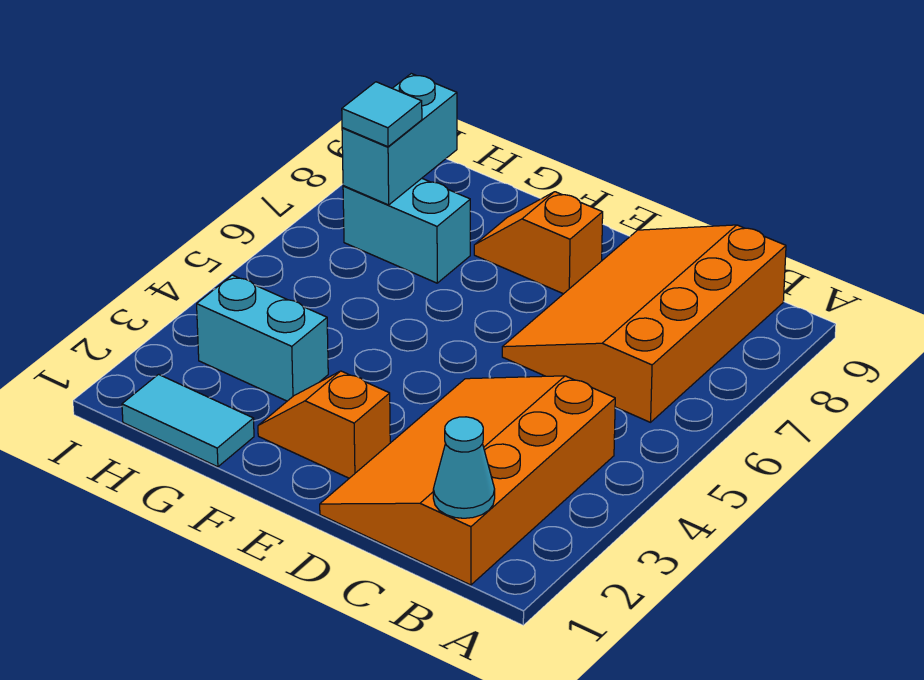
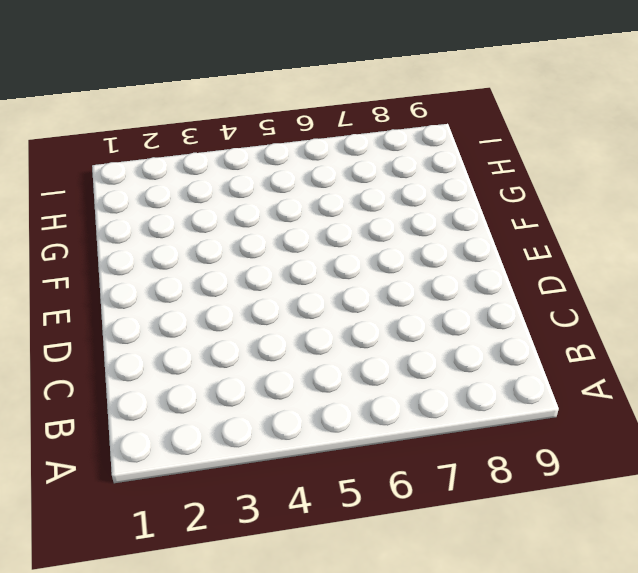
none -> orange 3x4 slope [320,376,615,585]
none -> orange 3x4 slope [502,225,786,422]

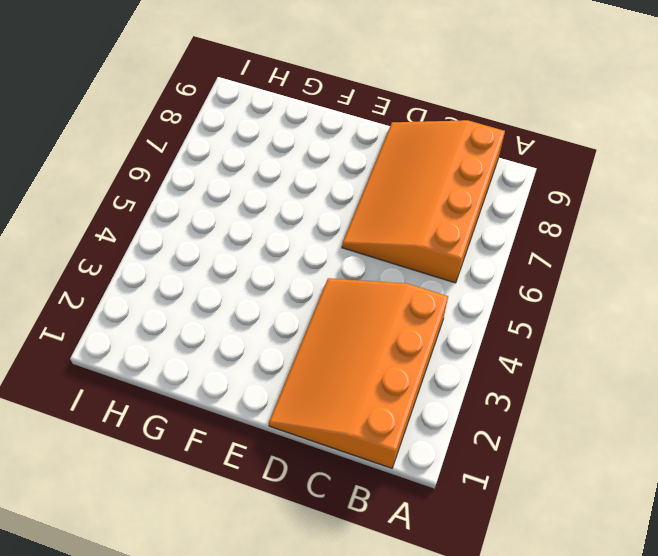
none -> orange 1x2 slope [258,371,390,478]
none -> orange 1x2 slope [474,192,603,294]

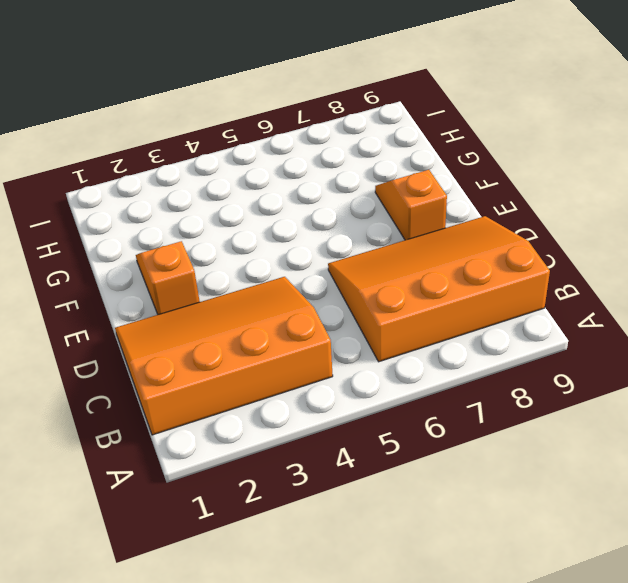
none -> cyan 1x2 tile [122,374,254,467]
none -> cyan 1x2 brick [197,275,328,401]

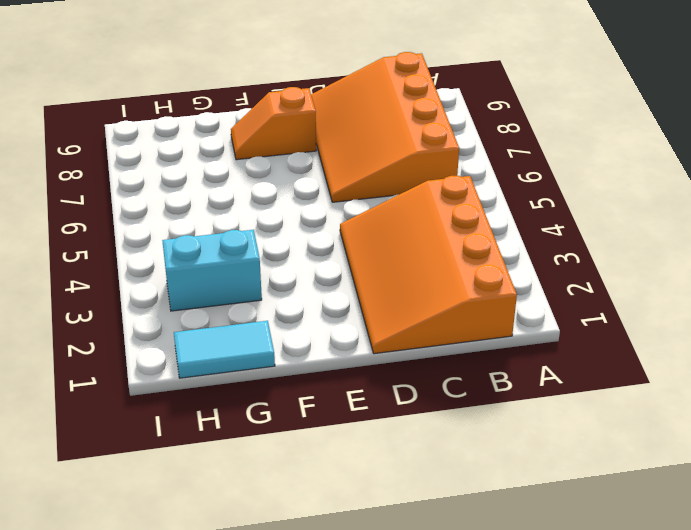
none -> orange 1x2 slope [258,371,390,478]
none -> cyan 1x2 brick [343,178,470,283]

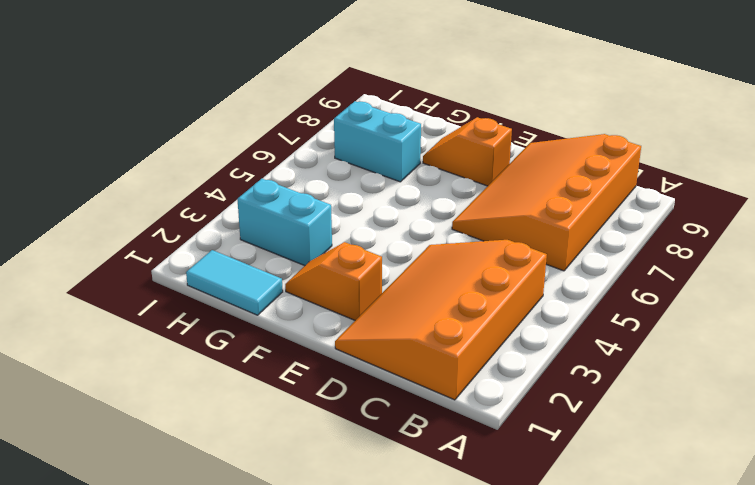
none -> cyan 1x1 cone [433,417,495,518]
none -> cyan 1x2 brick [342,74,457,205]

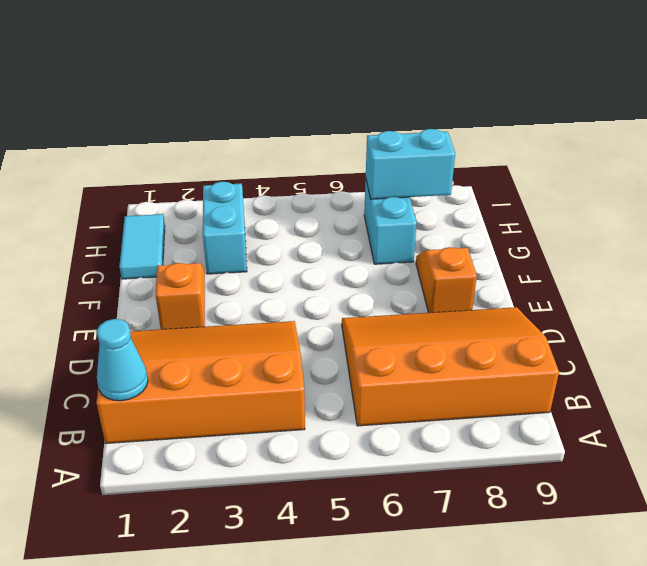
none -> cyan 1x1 tile [342,82,422,147]

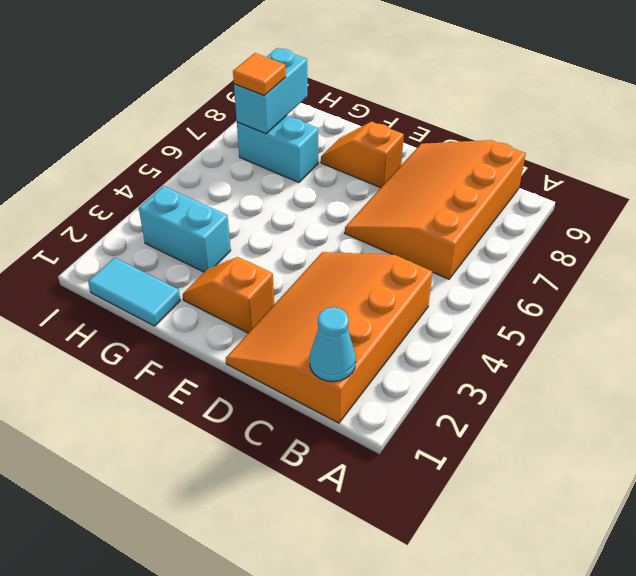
orange 1x1 tile [233,53,286,95] -> cyan 1x1 tile [342,82,422,147]

